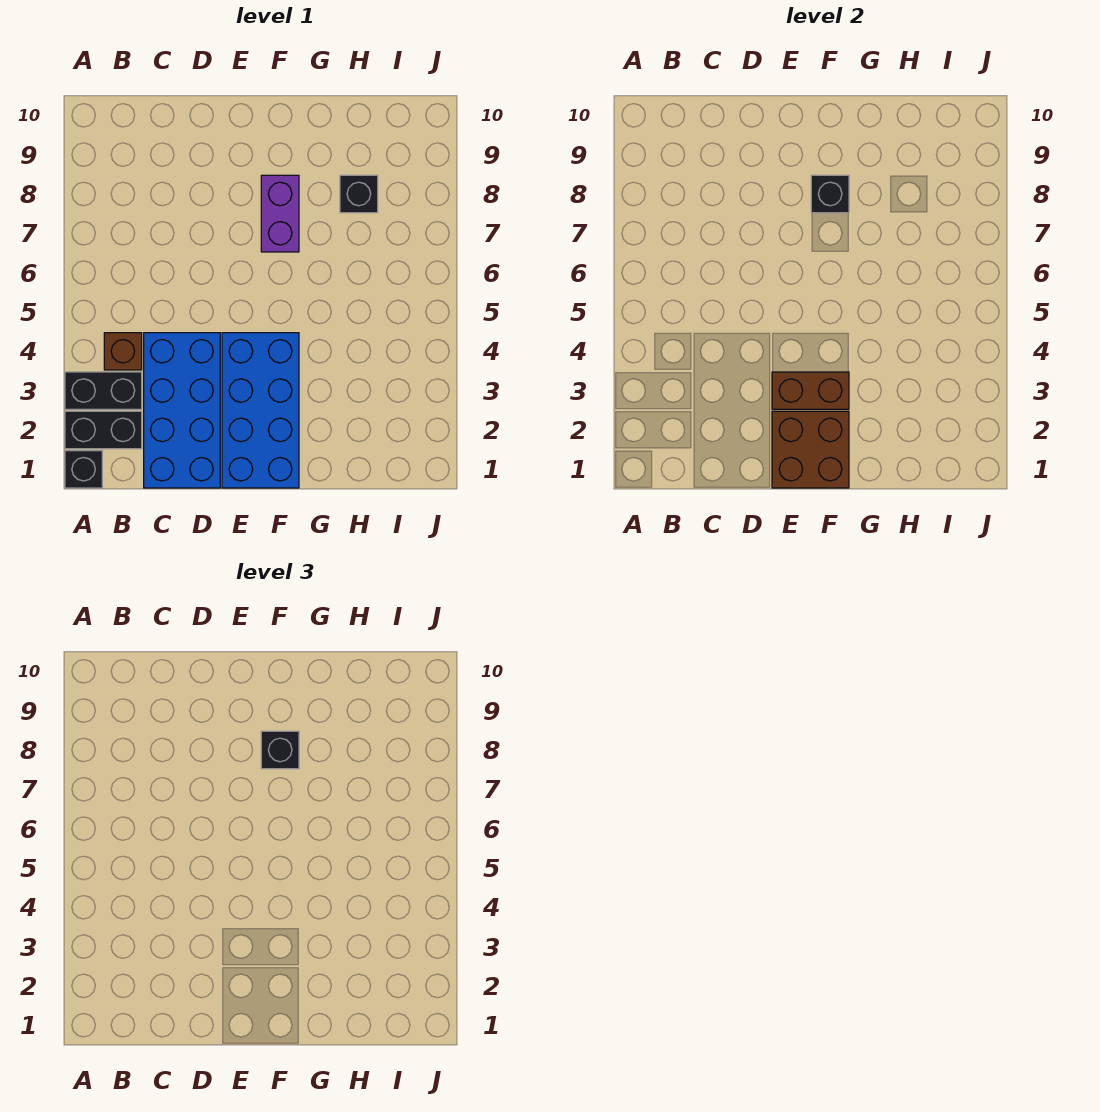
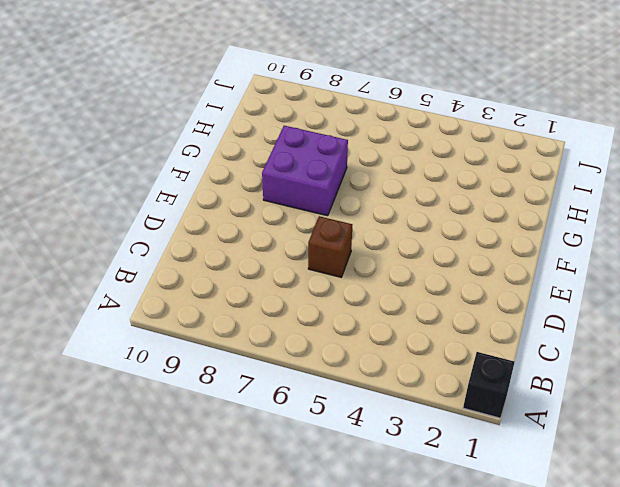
brown 1x1 brick [308,216,352,277] -> brown 1x1 brick moved to [104,333,142,370]
purple 2x2 brick [262,126,348,216] -> purple 1x2 brick [261,175,299,252]
none -> black 1x2 brick [65,411,142,449]
none -> black 1x2 brick [65,372,142,409]
none -> blue 2x4 brick [144,333,220,488]

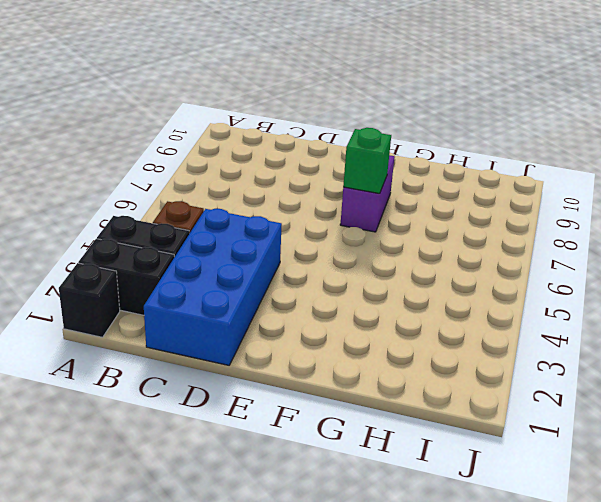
green 1x1 brick [343,128,391,194] -> none
none -> blue 2x4 brick [222,333,299,488]
none -> black 1x1 brick [340,175,378,213]
none -> brown 2x2 brick [772,411,849,488]

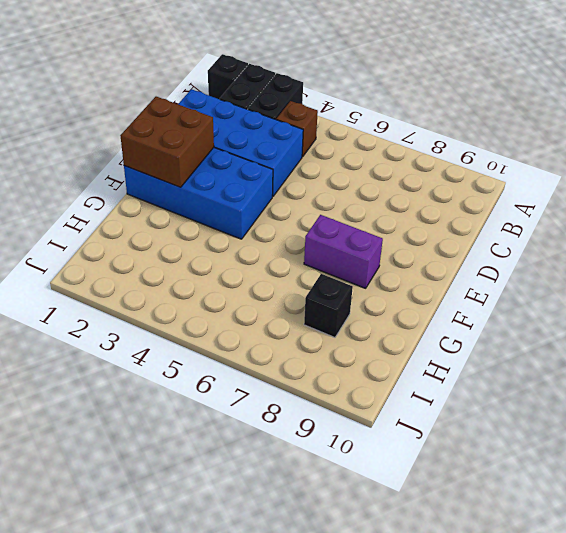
none -> brown 1x2 brick [772,372,849,409]
none -> black 1x1 brick [811,175,849,213]
none -> black 1x1 brick [261,731,299,769]

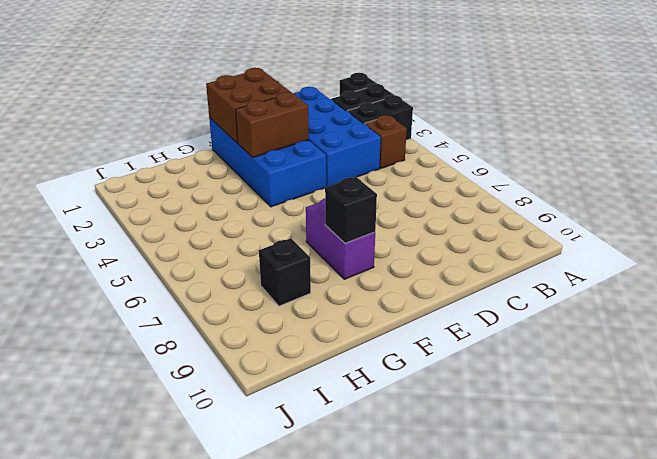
none -> black 1x1 brick [261,731,299,769]

